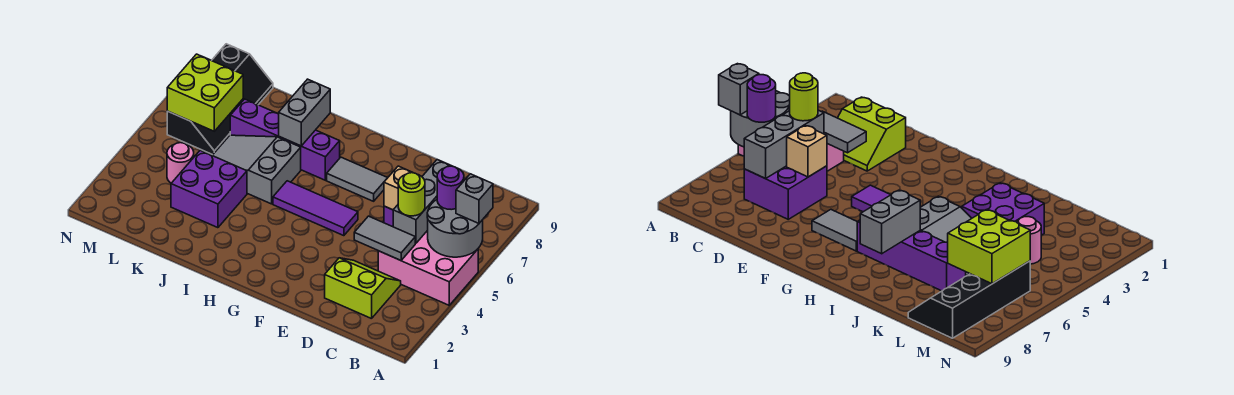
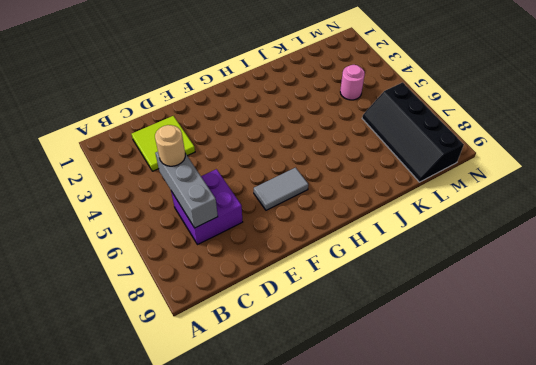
lime 2x2 tile [132,116,195,171] -> lime 2x2 slope [325,258,401,319]
tan 1x1 round brick [155,125,185,166] -> lime 1x1 round brick [398,173,425,216]
none -> pink 2x3 brick [378,230,478,305]
none -> purple 1x3 tile [273,181,358,236]
none -> purple 1x4 brick [230,99,340,180]

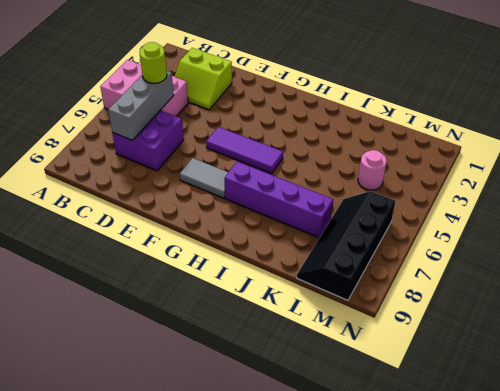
none -> grey 2x3 slope [212,135,301,204]
none -> purple 2x2 brick [171,150,247,228]
none -> grey 2x2 round brick [427,200,483,257]

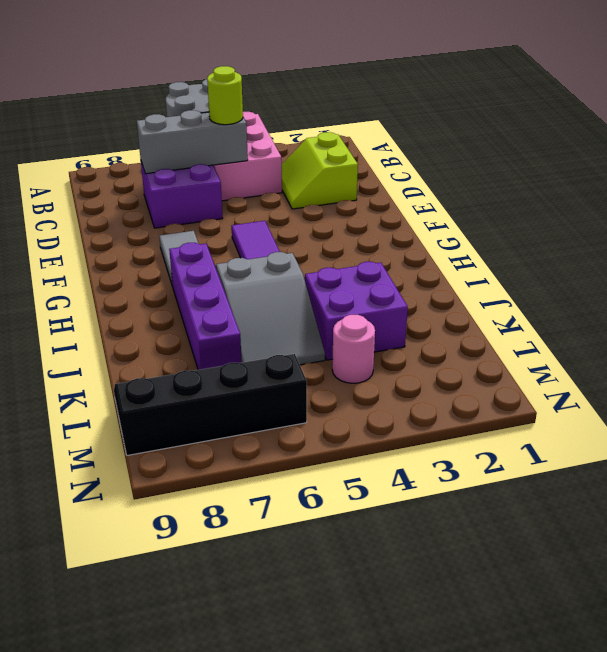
none -> grey 1x2 tile [354,216,415,260]
none -> tan 1x1 brick [384,166,413,210]
none -> grey 1x2 brick [279,79,330,146]

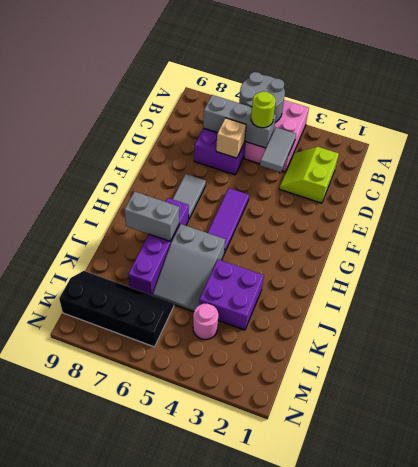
none -> lime 2x2 brick [167,54,243,131]
none -> grey 1x1 brick [456,174,493,223]
none -> purple 1x1 round brick [437,166,464,210]

